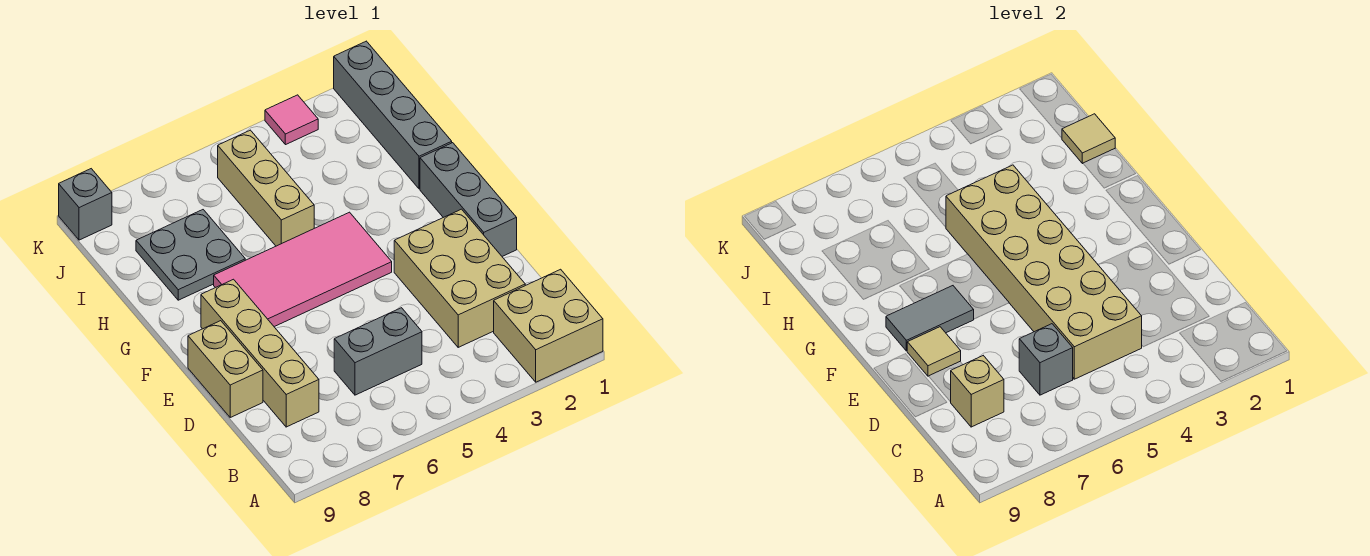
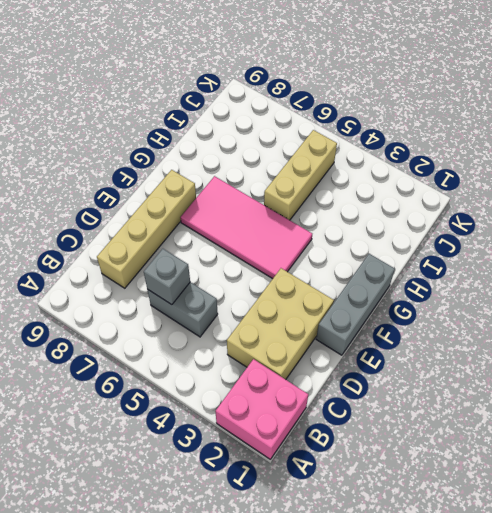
pink 2x2 brick [215,359,308,459] -> tan 2x2 brick [494,269,603,382]
none -> tan 1x2 brick [188,321,263,417]
none -> grey 1x4 brick [334,41,452,189]
none -> grey 2x2 plate [136,210,245,300]

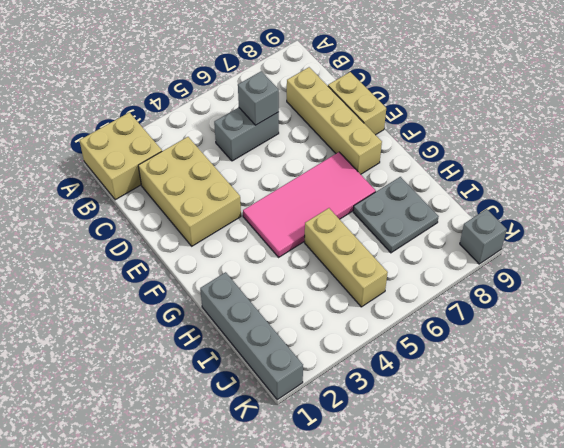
none -> grey 1x3 brick [420,143,517,256]
none -> pink 1x1 tile [265,95,318,145]
none -> tan 2x6 brick [946,165,1142,379]

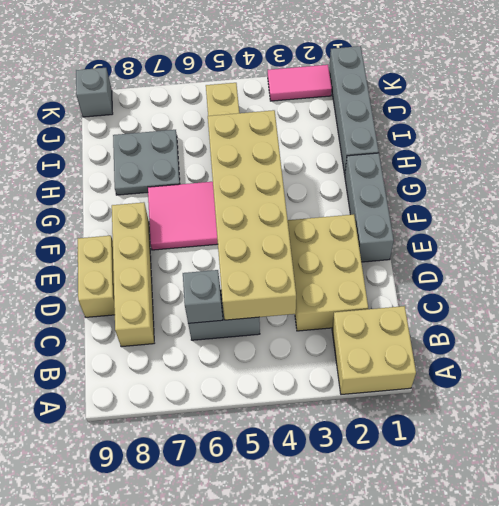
pink 1x2 tile [268,65,332,101] -> pink 1x1 tile [265,95,318,145]
none -> tan 1x1 brick [951,356,1004,427]
none -> tan 1x1 tile [907,327,961,376]
none -> grey 1x2 tile [886,286,974,351]

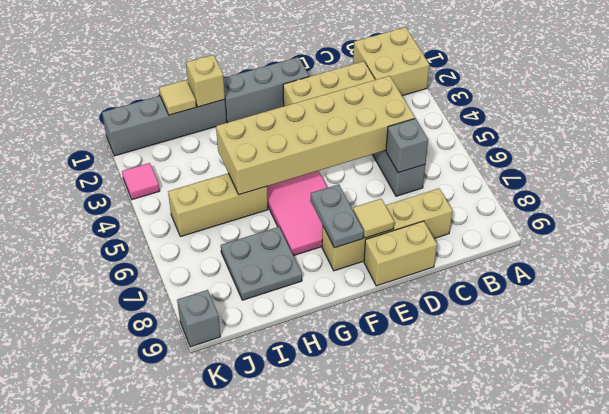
grey 1x2 plate [310,184,364,248] -> grey 1x2 tile [886,286,974,351]
tan 1x1 brick [186,55,225,107] -> tan 1x1 brick moved to [951,356,1004,427]

